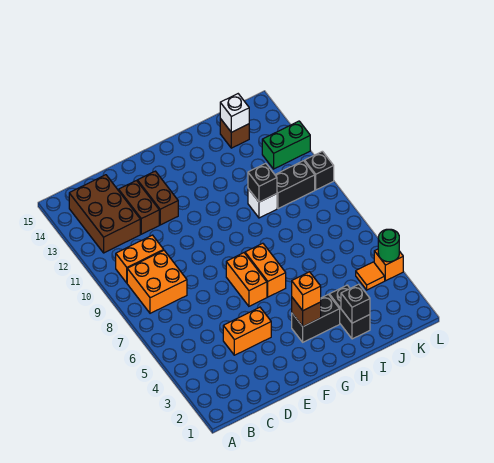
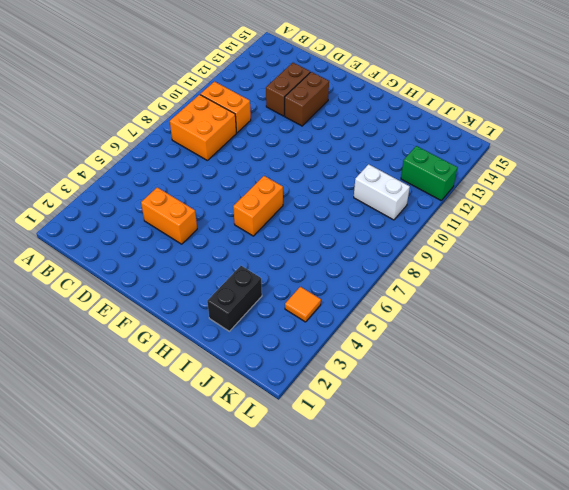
white 1x2 brick [354,164,410,220] -> black 1x2 brick [275,161,315,209]
none -> brown 2x3 brick [69,175,140,253]
none -> orange 1x2 brick [226,253,267,306]
none -> black 1x2 brick [292,294,340,342]

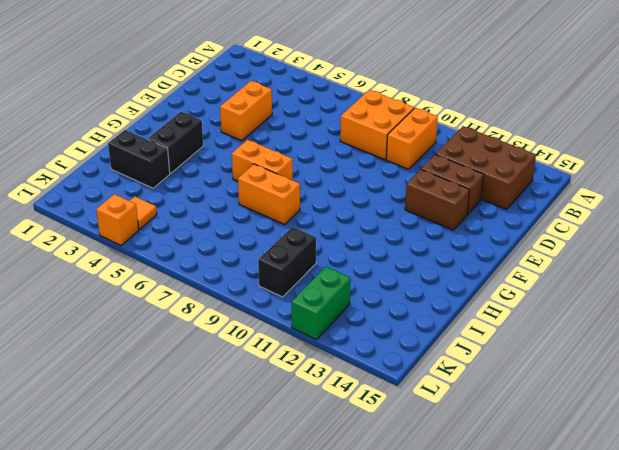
orange 1x2 brick [238,164,300,225] -> orange 1x2 brick moved to [226,253,267,306]
none -> white 1x1 brick [248,189,277,218]
none -> brown 1x1 brick [220,119,249,148]
none -> black 1x1 brick [305,151,334,190]

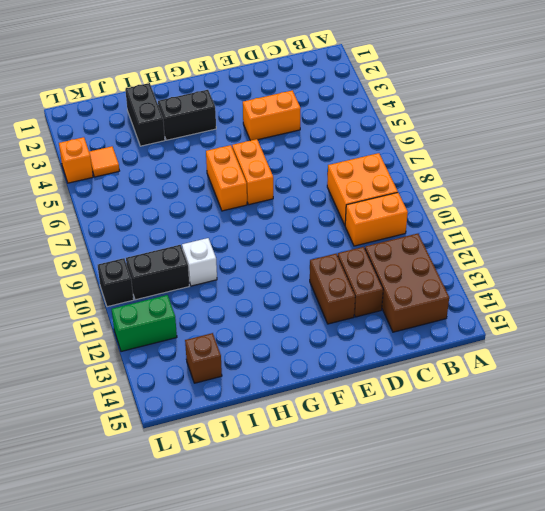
none -> brown 1x1 brick [292,298,321,326]
none -> black 1x1 brick [341,284,370,323]
none -> black 1x1 brick [248,163,277,202]

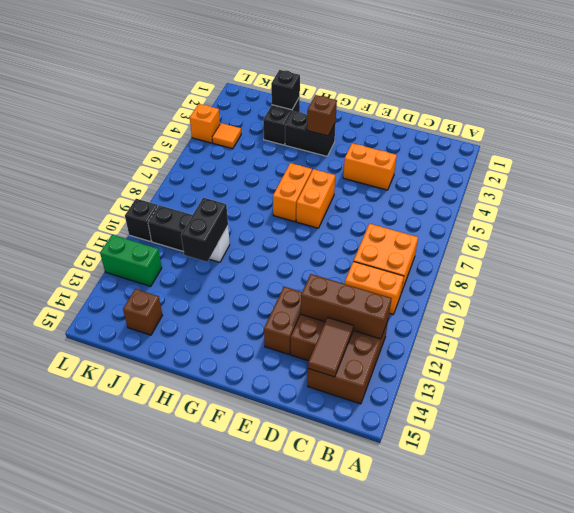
brown 1x3 brick [301,274,392,339] -> none
brown 1x2 tile [308,317,353,377] -> none
black 1x2 brick [181,198,228,262] -> black 1x1 brick [248,163,277,202]
none -> white 1x1 brick [220,94,249,132]
none -> green 1x1 round brick [378,229,399,262]
none -> orange 1x1 brick [292,272,321,310]

